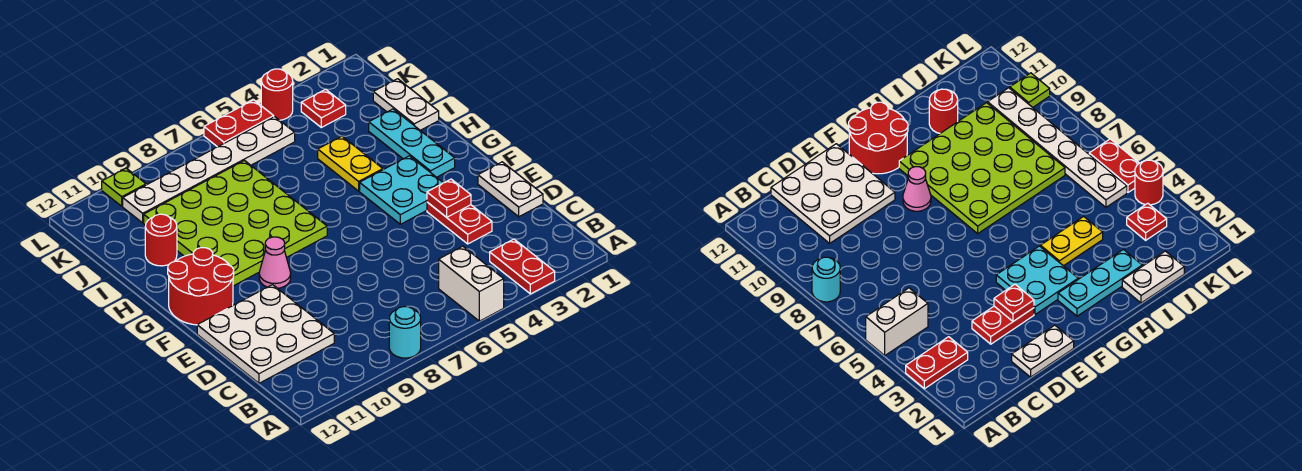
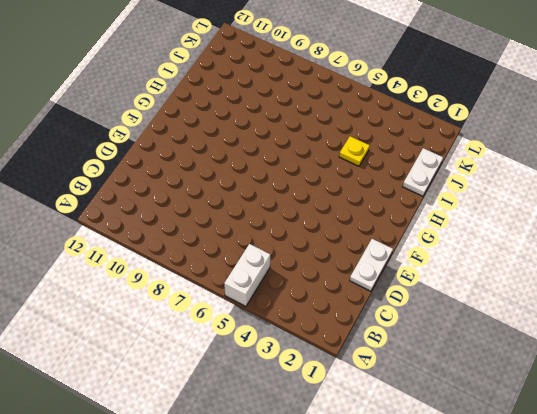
yellow 1x1 plate [339,136,370,166] -> yellow 1x2 plate [318,136,383,191]
none -> red 1x2 plate [490,239,555,294]
none -> cyan 1x1 round brick [389,307,421,358]
none -> white 3x3 plate [197,285,334,383]

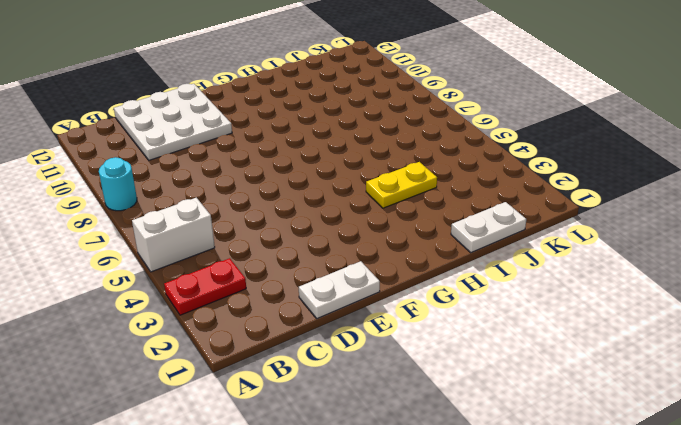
none -> red 1x2 plate [427,202,492,244]
none -> cyan 2x2 plate [360,156,443,224]
none -> pink 1x1 cone [259,237,291,288]

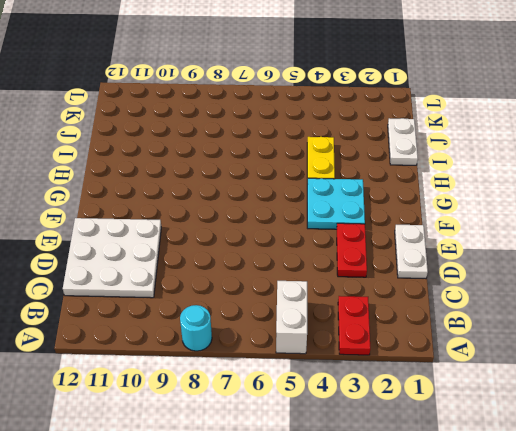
none -> pink 1x1 cone [259,237,291,288]
none -> red 2x2 round brick [168,248,234,325]
none -> cyan 1x3 plate [369,109,455,177]

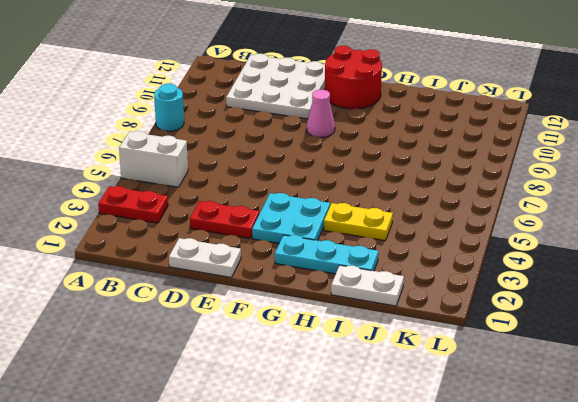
none -> lime 4x4 plate [144,161,327,286]
none -> red 1x1 round brick [145,214,177,266]
none -> red 1x1 plate [301,89,346,127]

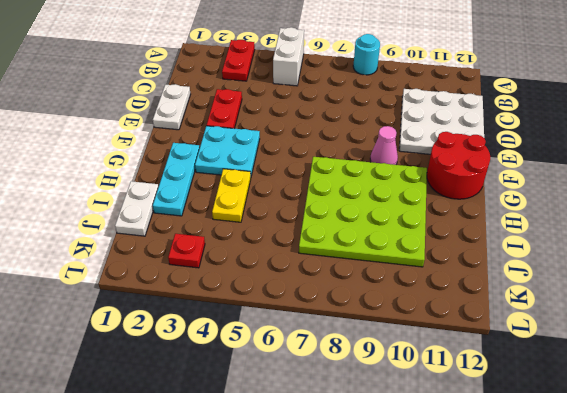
none -> red 1x1 round brick [145,214,177,266]
none -> white 1x6 plate [123,117,295,223]
none -> red 1x1 round brick [261,69,293,120]

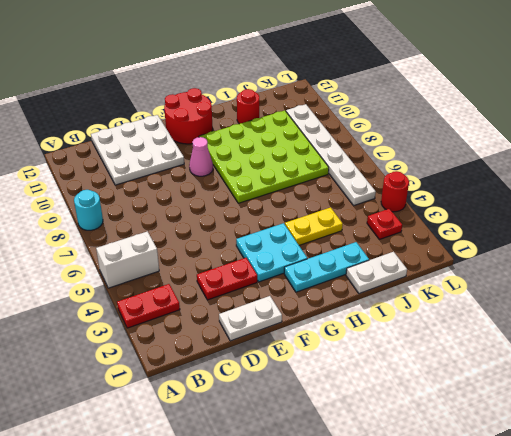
none -> red 1x2 plate [204,100,274,147]
none -> lime 1x1 plate [102,168,146,206]
none -> red 1x1 plate [427,179,471,217]

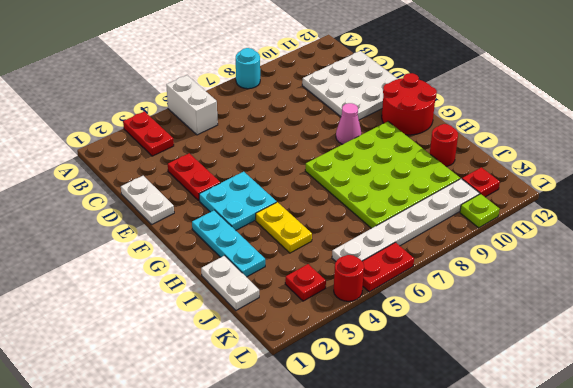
red 1x1 plate [462,167,500,197] -> red 1x1 plate moved to [427,179,471,217]

